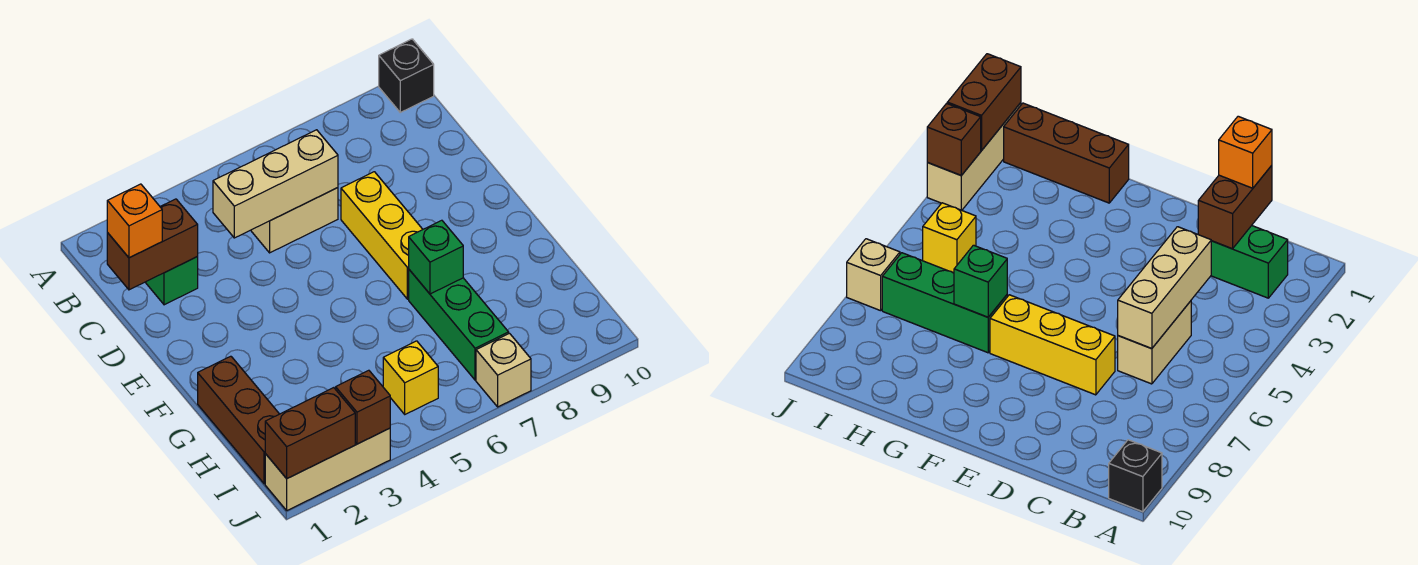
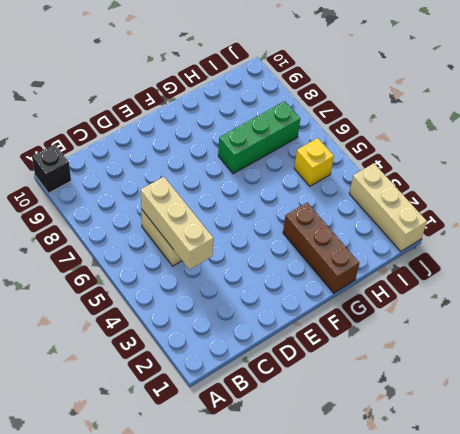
brown 1x3 brick [283,203,359,293] -> brown 1x3 brick turned to [198,356,279,484]
none -> green 1x2 brick [145,257,198,305]
none -> yellow 1x3 brick [341,172,423,299]
none -> tan 1x1 brick [476,333,531,407]

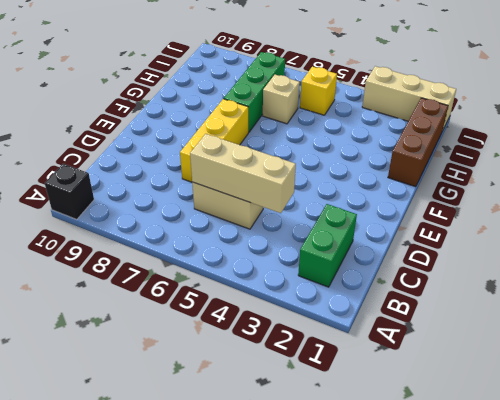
tan 1x1 brick [263,75,300,124] -> tan 1x1 brick moved to [476,333,531,407]
none -> brown 1x2 brick [107,199,198,290]
none -> green 1x1 brick [409,220,463,294]
none -> brown 1x2 brick [265,388,355,478]

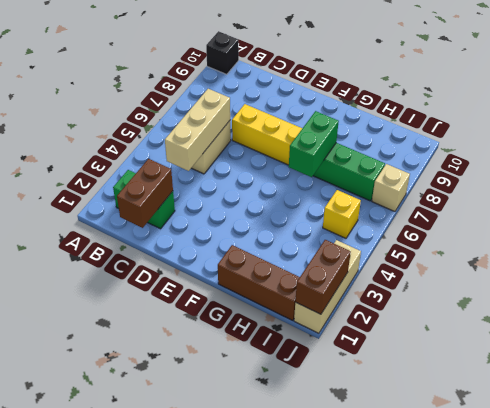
green 1x2 brick [289,111,339,177] -> green 1x1 brick [409,220,463,294]
none -> brown 1x1 brick [336,370,390,444]
none -> orange 1x1 brick [107,184,162,258]

